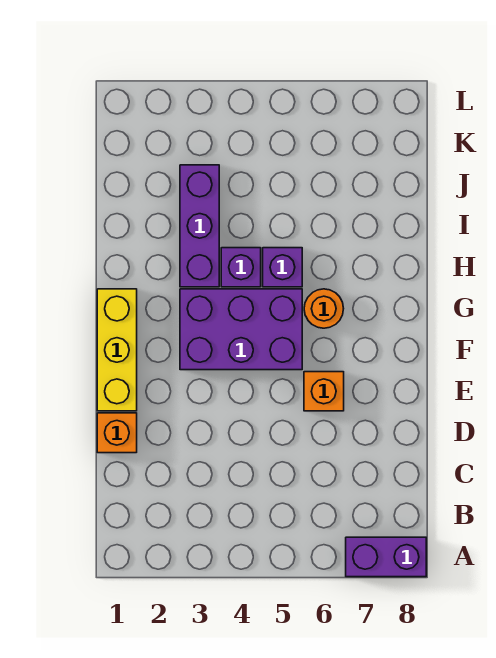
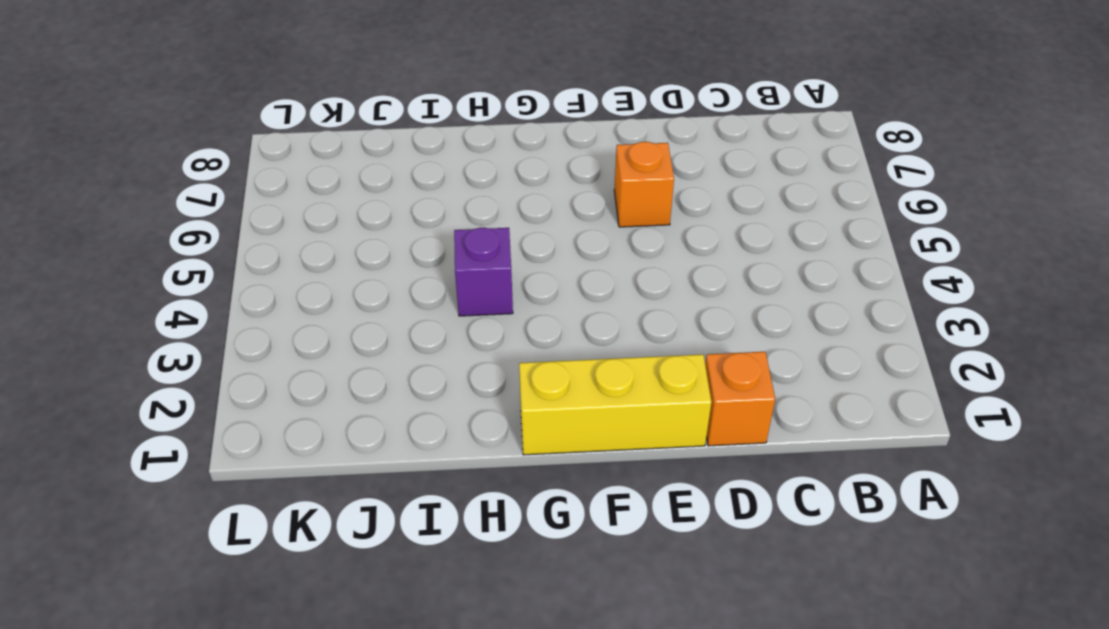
none -> purple 1x2 brick [346,537,426,577]
none -> purple 2x3 brick [180,289,302,370]

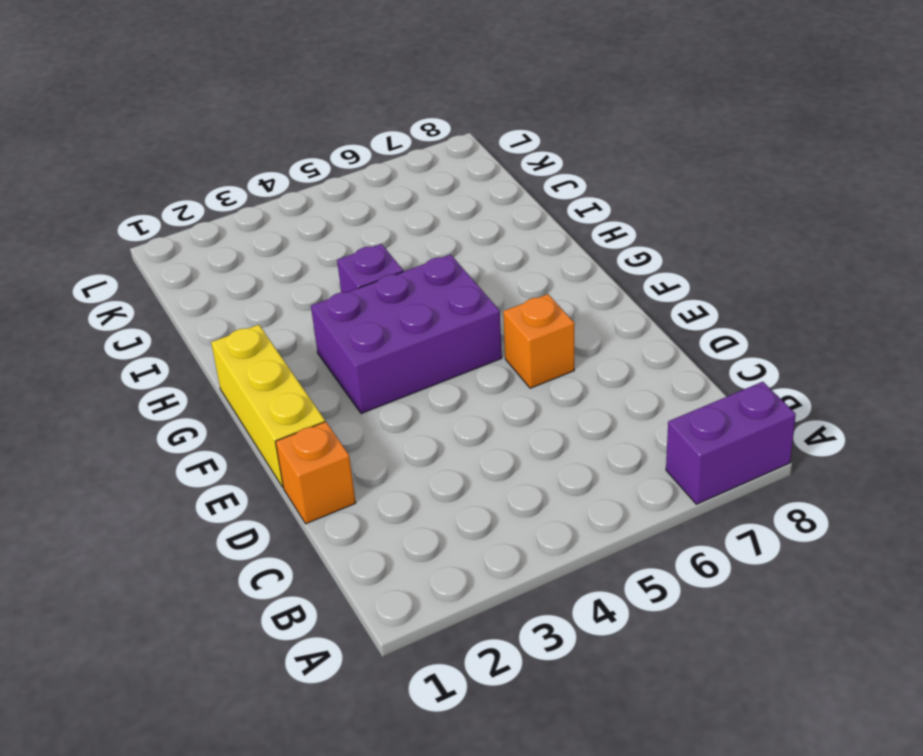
none -> orange 1x1 round brick [304,289,344,328]
none -> purple 1x3 brick [180,165,219,287]

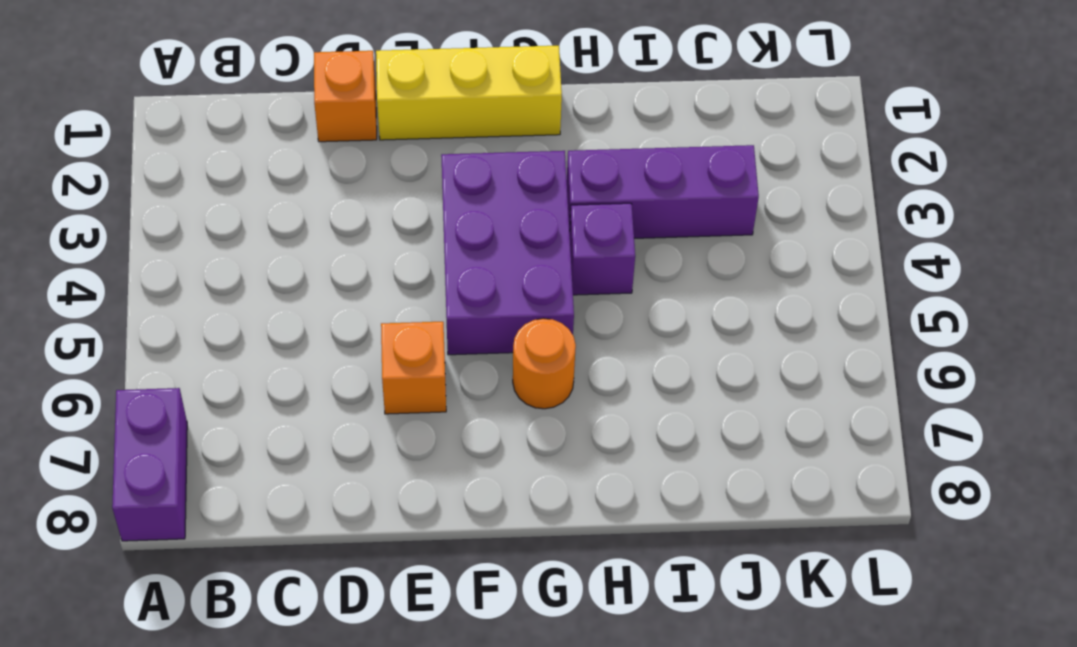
none -> purple 1x1 brick [263,248,302,287]

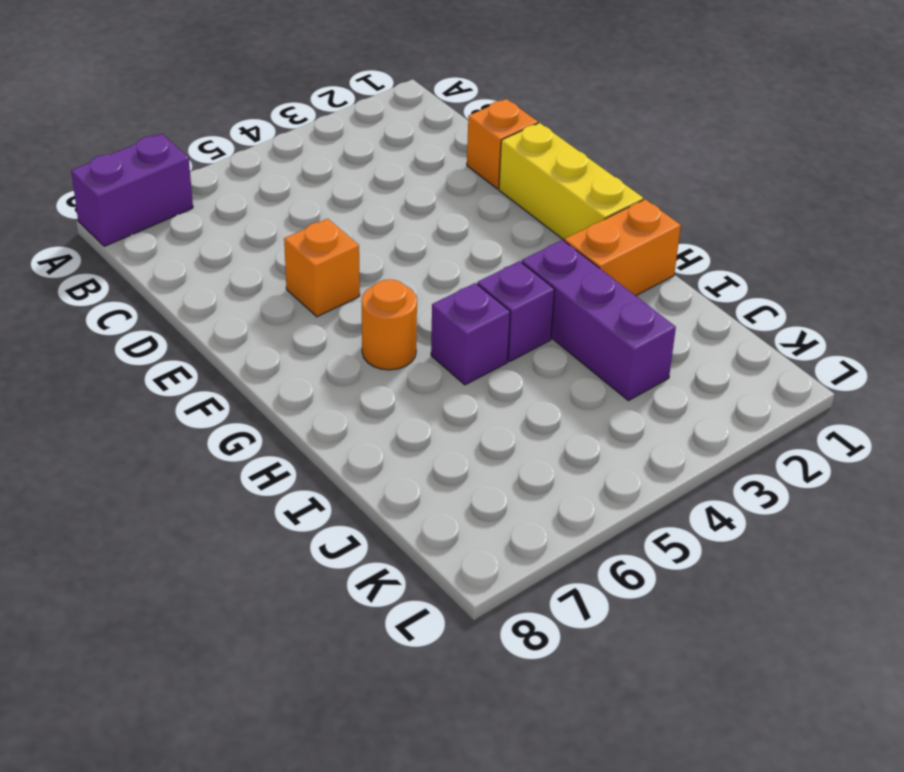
orange 1x2 brick [564,199,681,296] -> none
none -> purple 2x3 brick [180,289,302,370]

